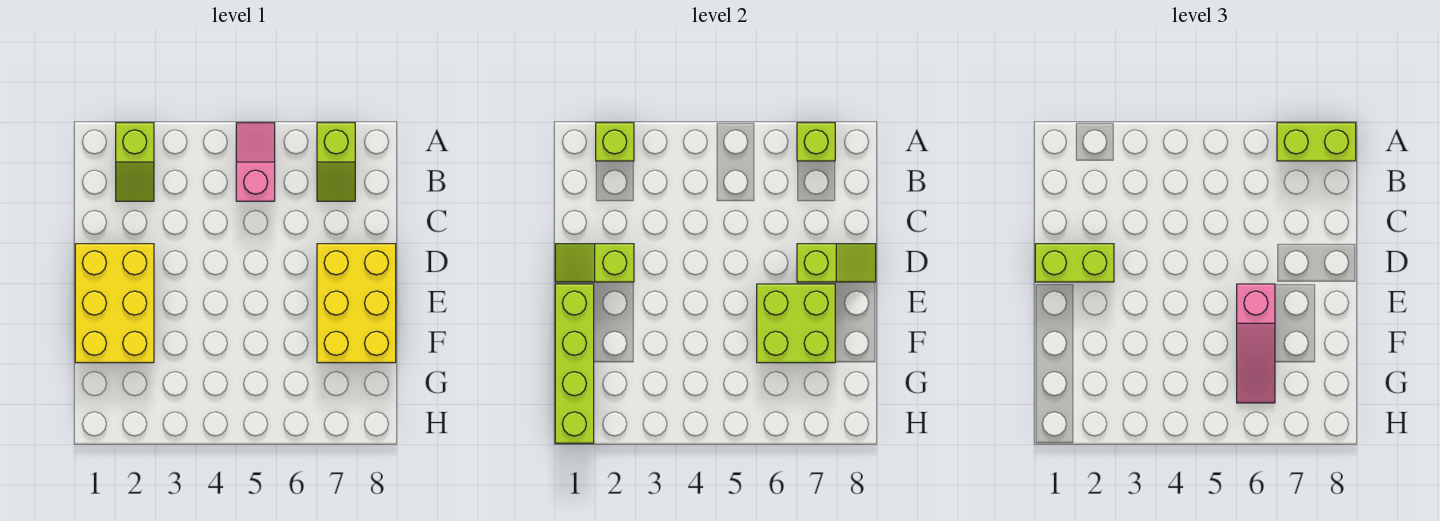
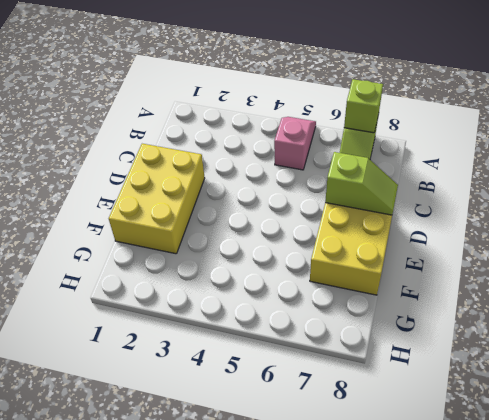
none -> lime 1x2 slope [116,123,154,201]
none -> lime 1x1 brick [596,123,634,161]
none -> lime 1x2 slope [555,244,634,282]

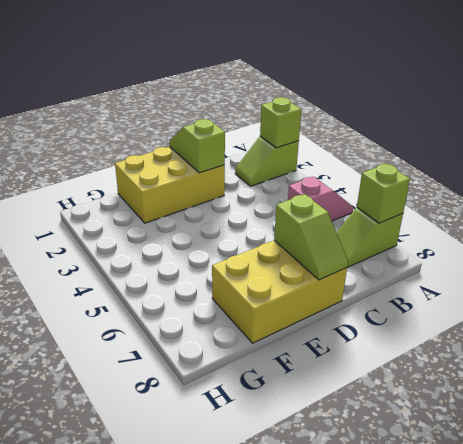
none -> lime 1x4 brick [555,284,594,443]
none -> lime 2x2 brick [757,284,835,363]
none -> lime 1x2 brick [1277,123,1356,161]

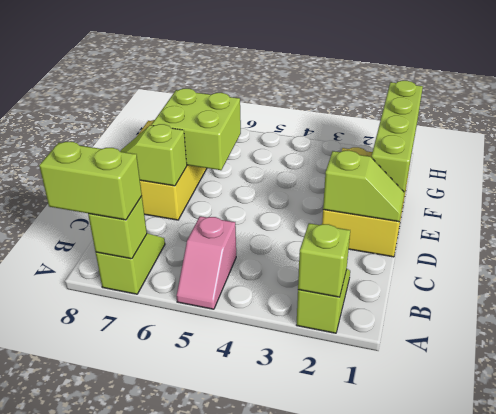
none -> lime 1x2 brick [1035,244,1114,282]
none -> pink 1x3 slope [1237,284,1275,403]

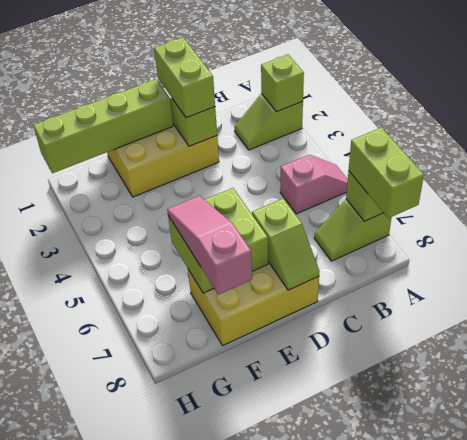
pink 1x3 slope [167,196,252,294] -> pink 1x3 slope turned to [1237,284,1275,403]

